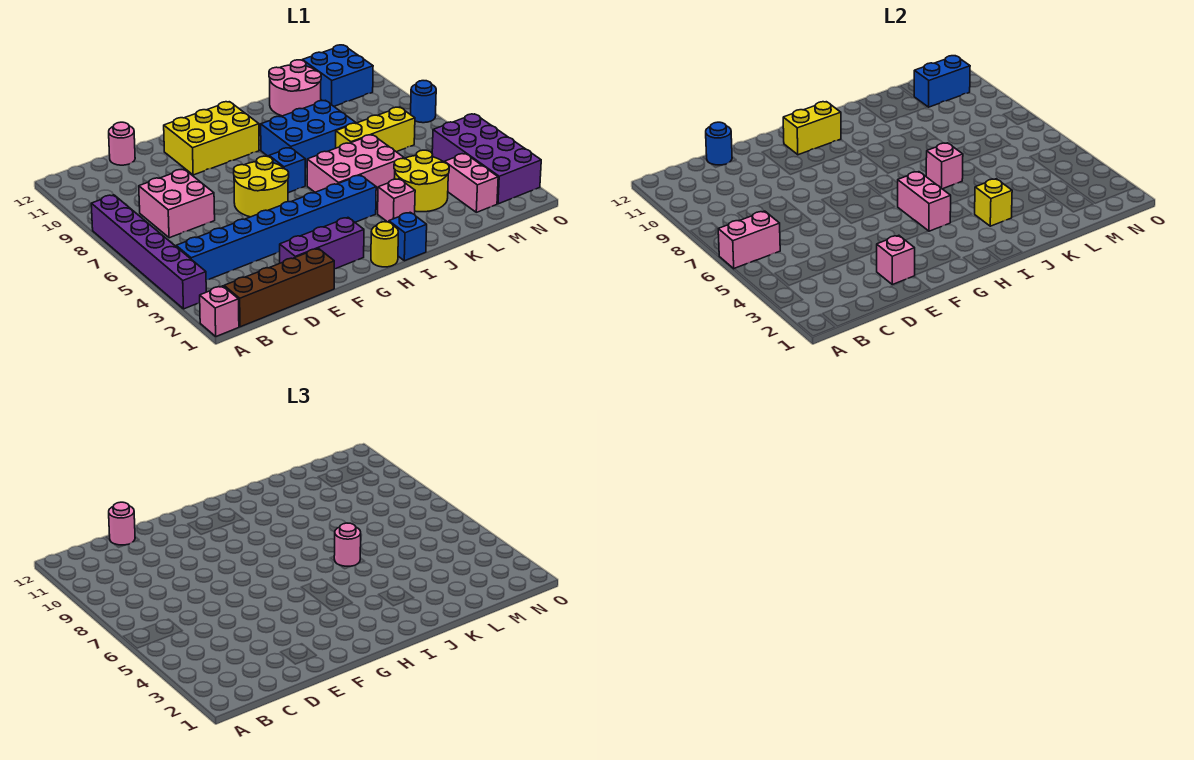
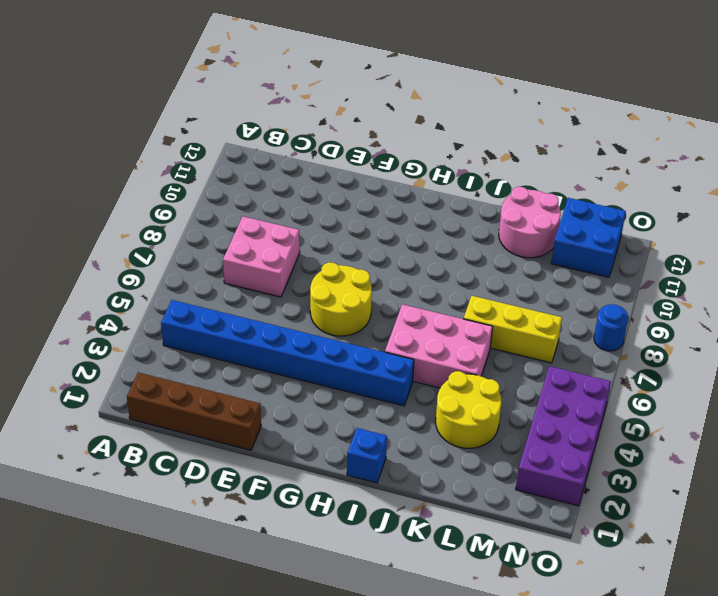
none -> pink 1x1 brick [200,286,239,336]
none -> purple 1x6 brick [91,195,206,309]
none -> pink 1x1 round brick [109,122,135,165]
none -> purple 1x3 brick [280,218,364,269]

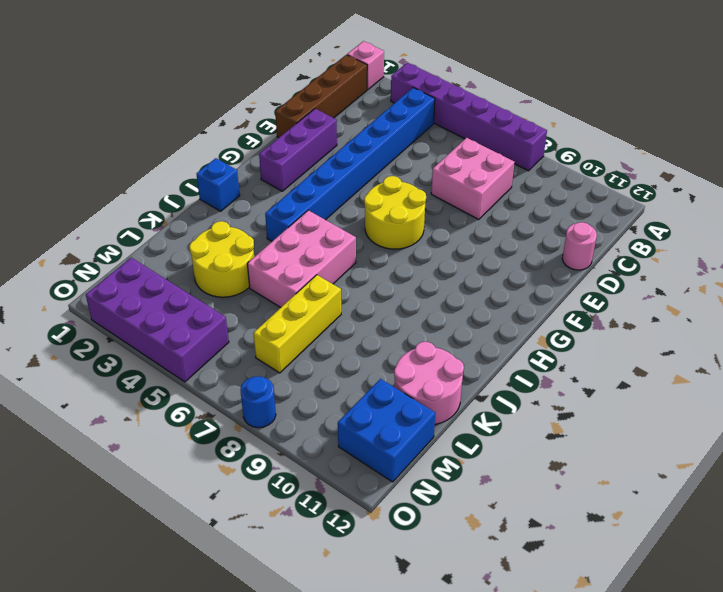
none -> yellow 2x3 brick [164,102,259,175]
none -> yellow 1x1 round brick [371,222,398,267]
none -> blue 1x1 brick [269,148,305,193]
none -> blue 2x3 brick [261,100,356,168]

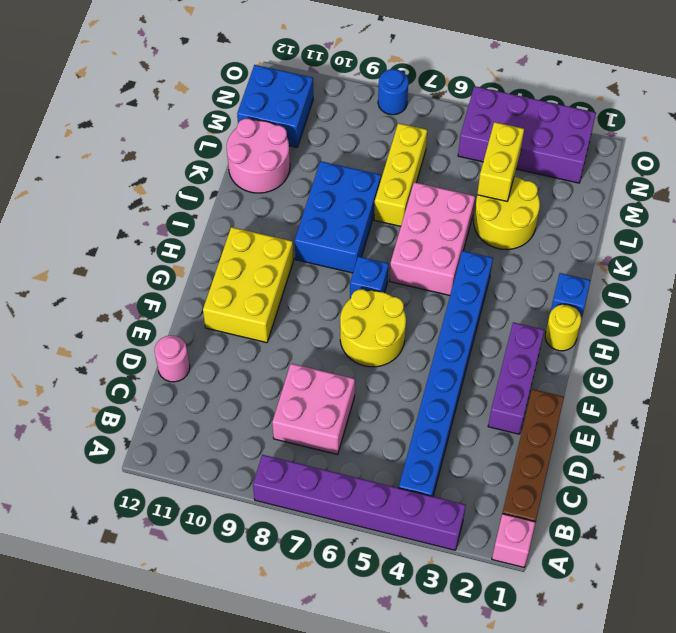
yellow 1x2 brick [477,122,524,201] -> yellow 1x2 brick moved to [783,102,841,155]
none -> pink 1x1 brick [378,179,415,222]
none -> pink 1x2 brick [444,154,498,212]
none -> pink 1x2 brick [718,211,780,269]
none -> blue 1x1 round brick [706,122,732,165]

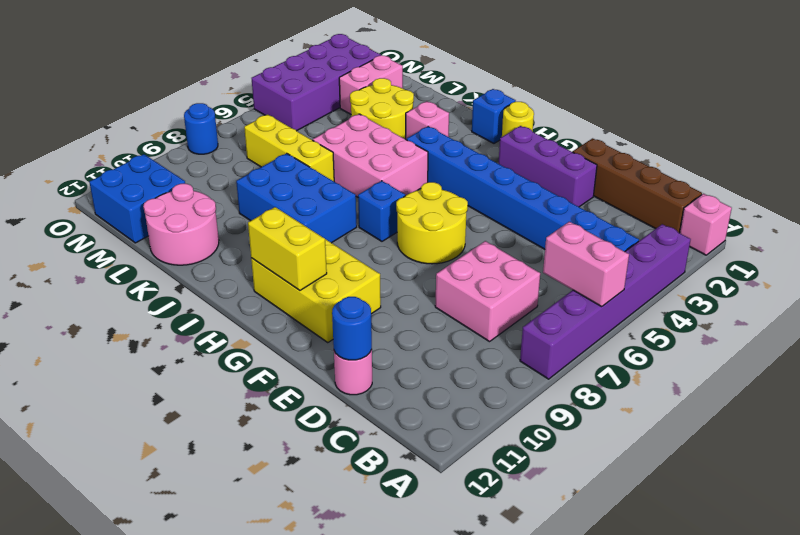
none -> pink 1x1 brick [876,235,915,284]
none -> pink 1x2 brick [898,172,951,231]
none -> yellow 1x1 brick [975,179,1012,226]
none -> pink 1x1 brick [926,143,963,189]

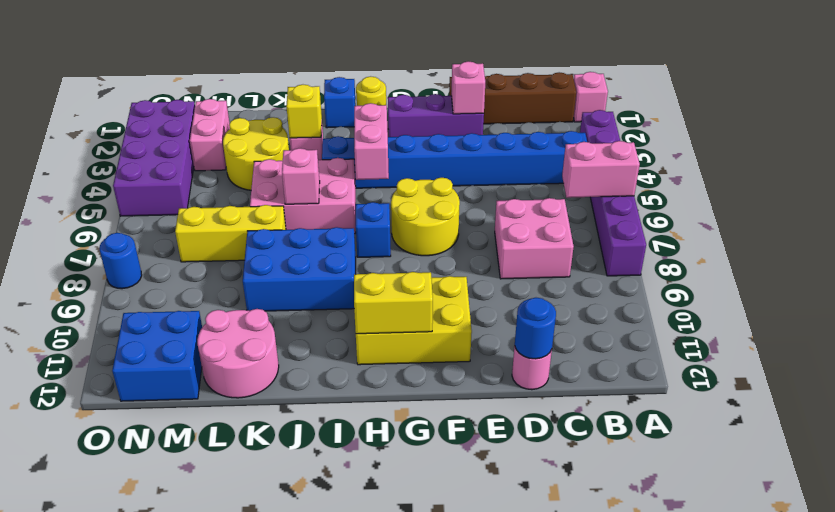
none -> blue 1x2 brick [914,56,970,107]
none -> pink 1x1 round brick [109,502,135,545]
none -> pink 1x1 round brick [334,523,361,566]

